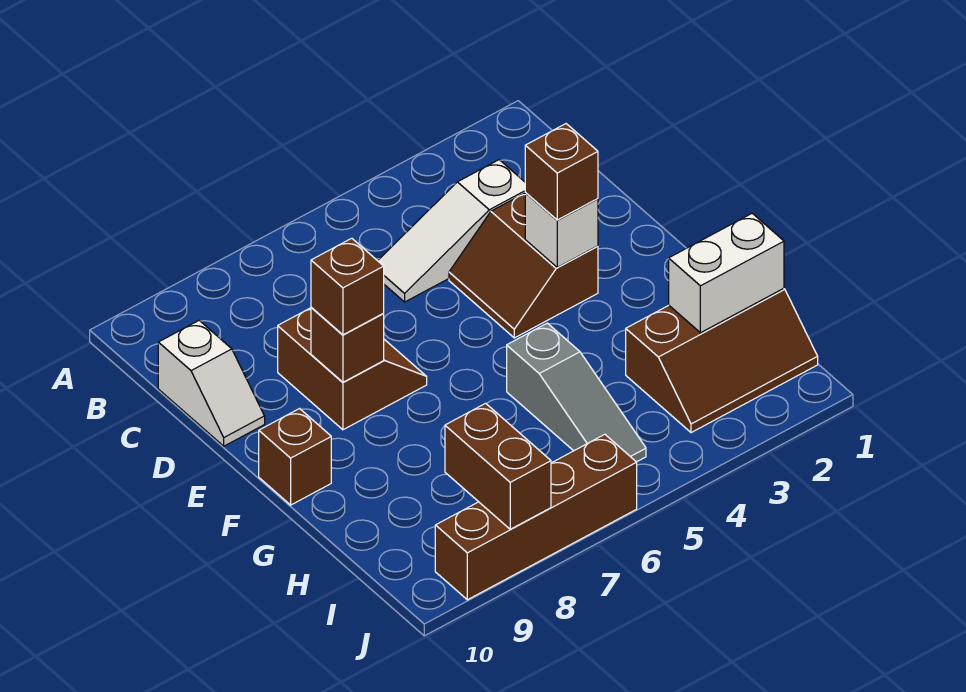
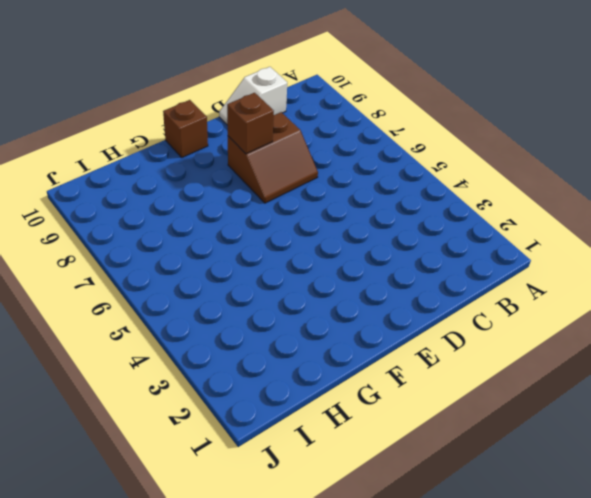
none -> white 1x3 slope [378,160,526,302]
none -> brown 2x2 slope [449,193,598,338]
none -> grey 1x3 slope [507,323,646,462]

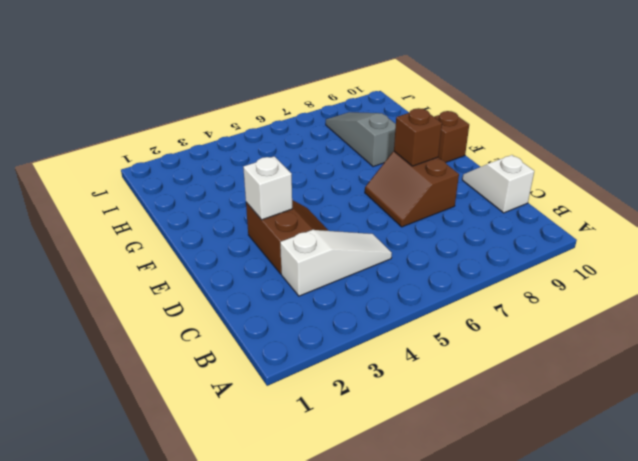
grey 1x3 slope [326,112,396,167] -> grey 1x3 slope moved to [507,323,646,462]
none -> brown 2x3 slope [626,288,818,433]
none -> brown 1x4 brick [435,434,637,600]
none -> white 1x2 brick [669,213,784,333]

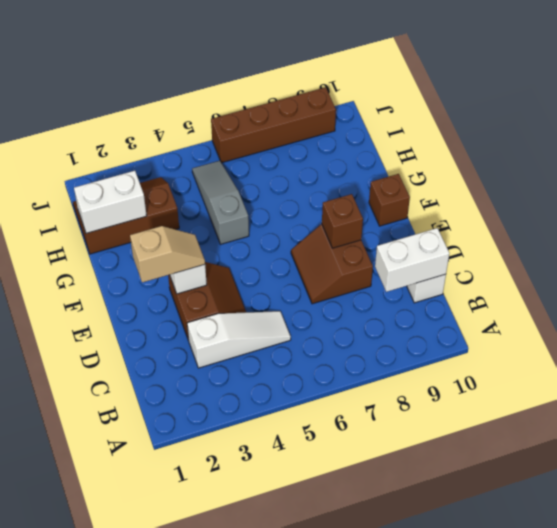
white 1x2 brick [375,228,449,292] -> none
tan 1x2 slope [130,226,205,283] -> brown 1x1 brick [525,124,598,220]
none -> brown 1x2 brick [445,403,551,529]
none -> brown 1x1 brick [311,238,384,335]

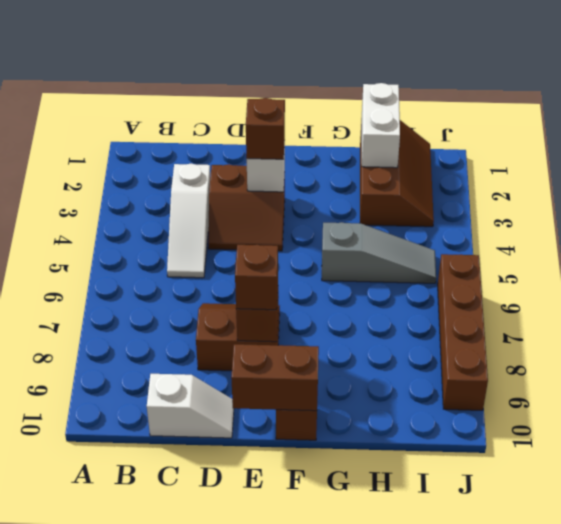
brown 1x2 brick [231,344,319,411] -> brown 1x2 brick moved to [445,403,551,529]

